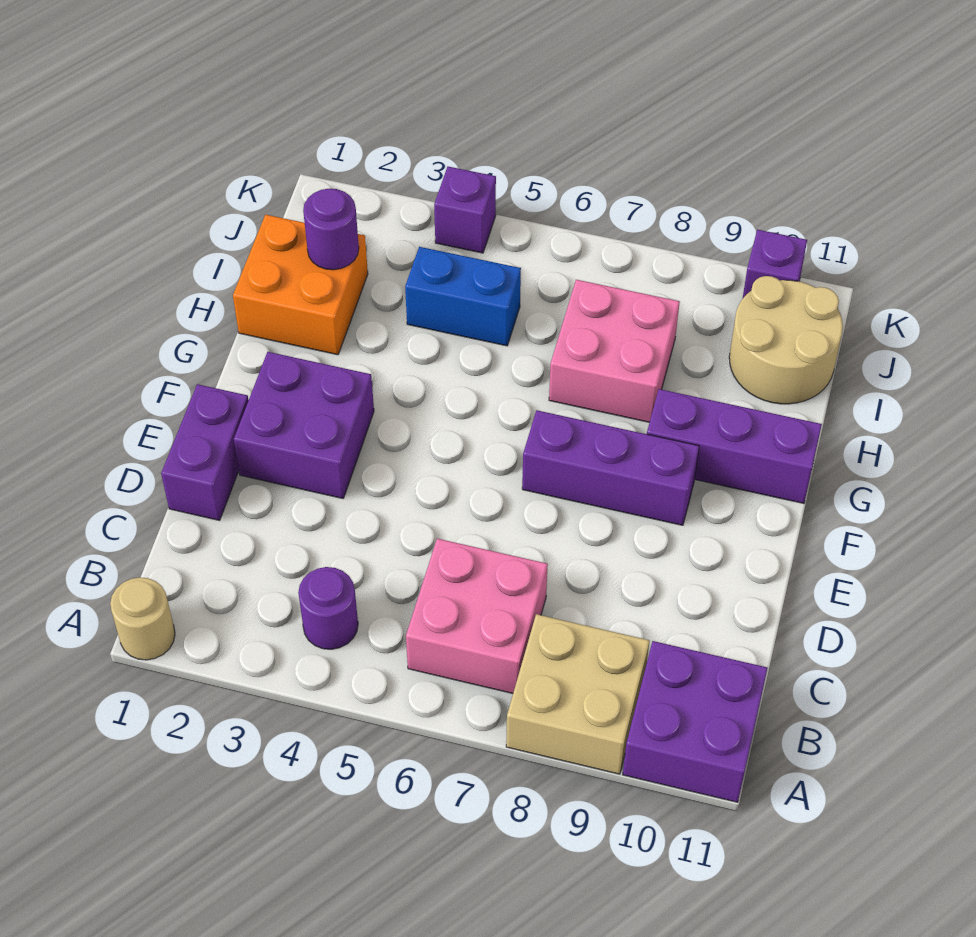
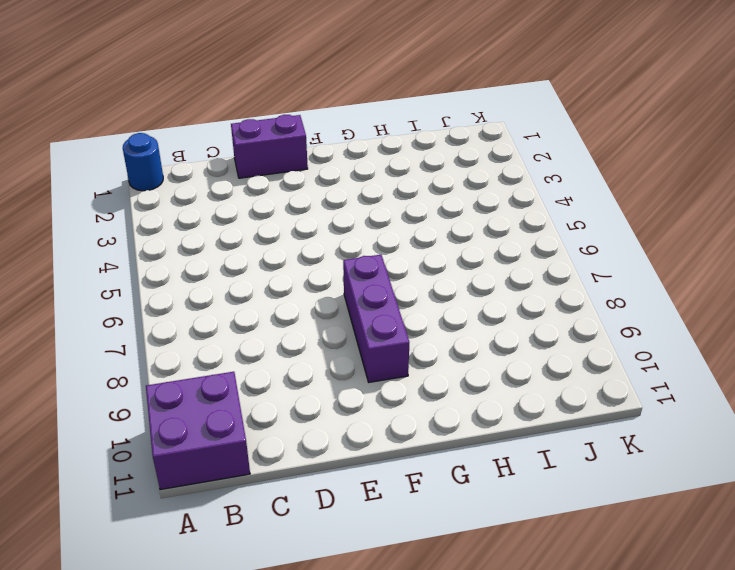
blue 1x1 round brick [123,133,163,191] -> tan 1x1 round brick [110,577,175,660]
none -> tan 2x2 brick [506,614,650,774]
none -> purple 1x1 round brick [298,567,358,649]
none -> pink 2x2 brick [406,539,548,693]

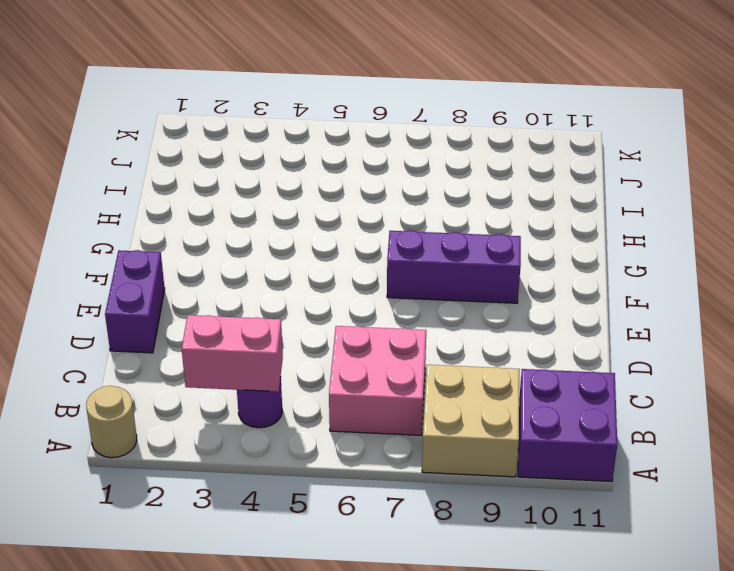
pink 1x2 brick [182,315,283,392] -> none
none -> purple 2x2 brick [234,352,374,498]
none -> purple 1x3 brick [647,389,822,503]
none -> orange 2x2 brick [233,215,368,355]

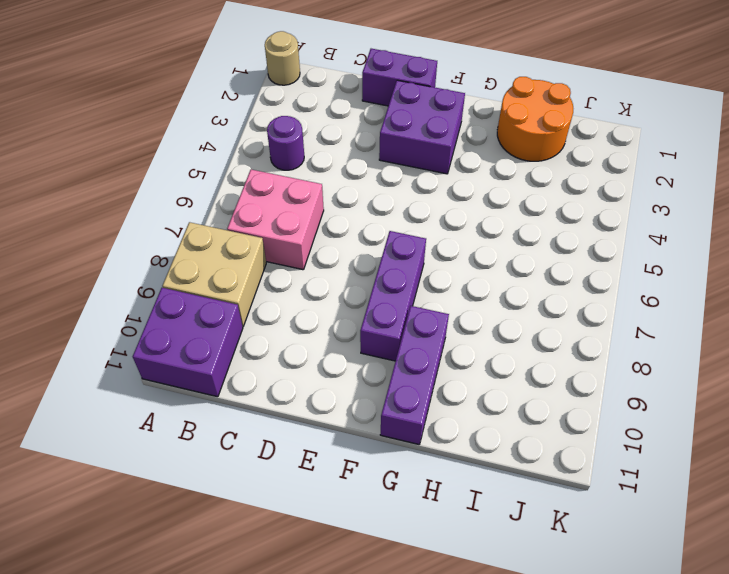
orange 2x2 round brick [497,77,573,161] -> orange 2x2 brick [233,215,368,355]
none -> pink 2x2 brick [549,280,680,422]
none -> blue 1x2 brick [405,247,521,346]
none -> tan 2x2 round brick [729,276,843,404]

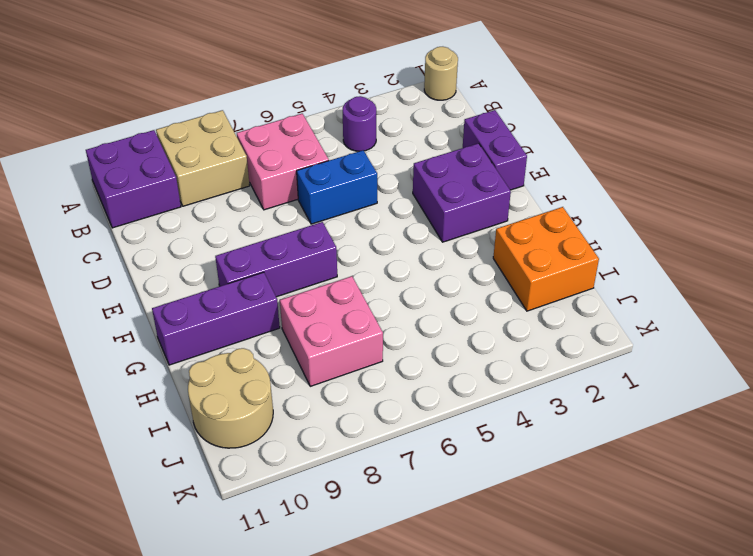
blue 1x2 brick [297,150,377,224] -> blue 1x2 brick moved to [405,247,521,346]
none -> purple 1x1 brick [434,167,496,253]
none -> purple 1x1 brick [743,230,807,298]
none -> purple 1x1 round brick [303,189,359,270]

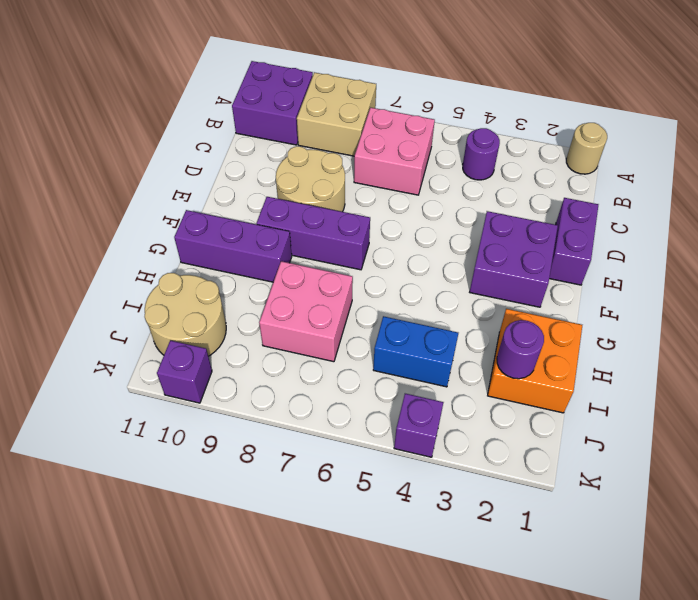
tan 2x2 round brick [276,146,345,212] -> none

